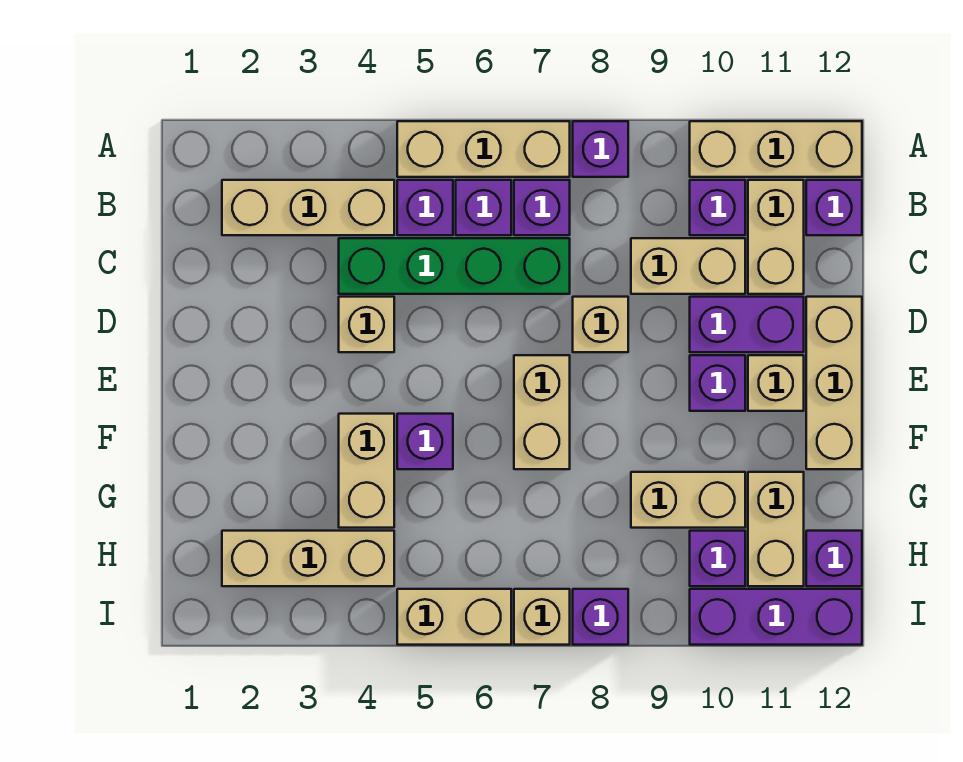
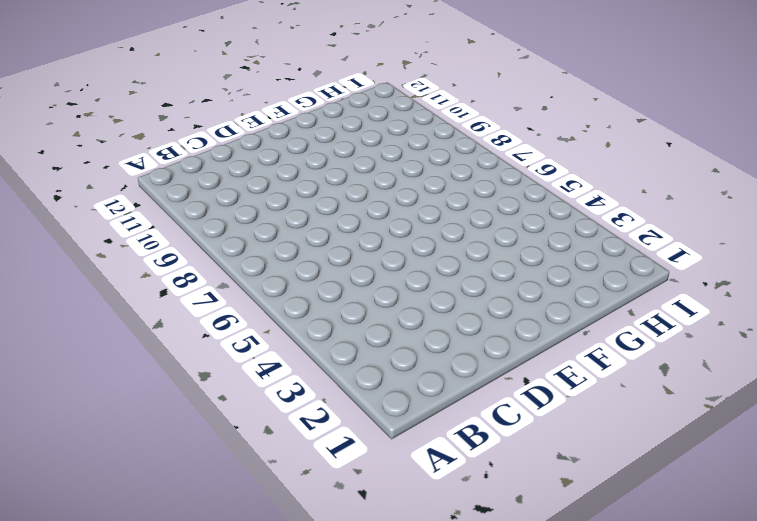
none -> tan 1x3 brick [397,121,570,177]
none -> purple 1x1 brick [573,121,628,177]
none -> tan 1x3 brick [690,121,862,177]
none -> tan 1x3 brick [222,180,394,235]

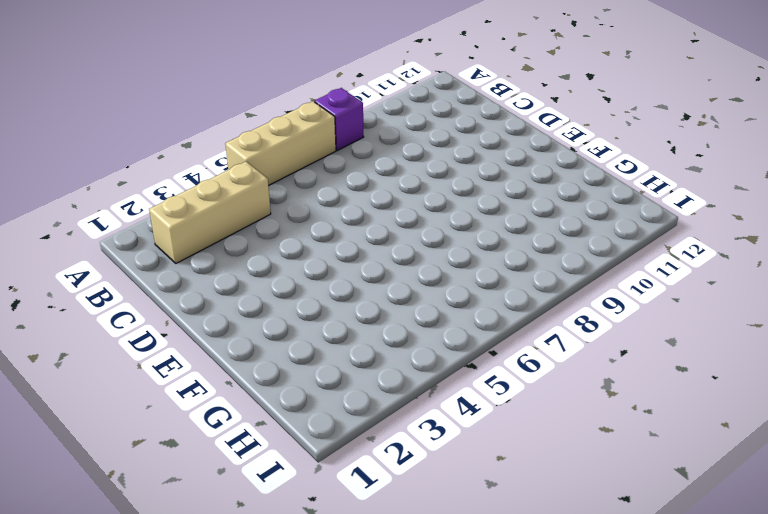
none -> tan 1x3 brick [690,121,862,177]
none -> purple 1x1 brick [397,180,453,235]
none -> purple 1x1 brick [456,180,511,235]
none -> purple 1x1 brick [514,180,570,235]

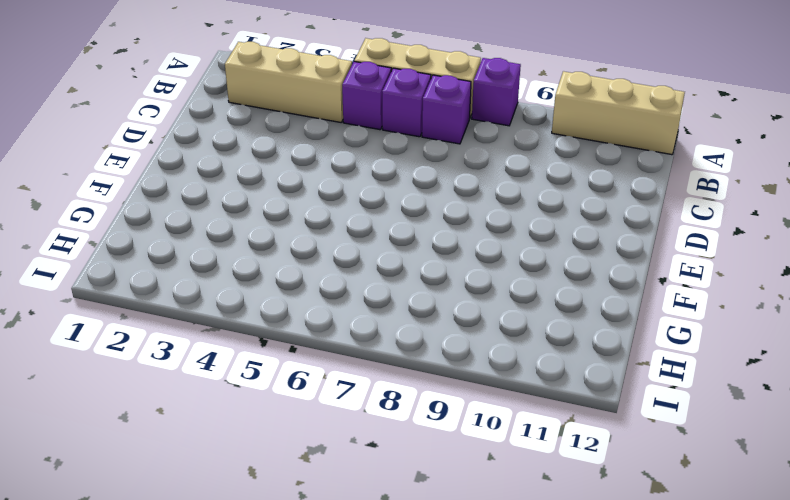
none -> purple 1x1 brick [690,180,745,235]
none -> tan 1x2 brick [748,180,804,294]
none -> purple 1x1 brick [806,180,862,235]
none -> green 1x4 brick [339,238,570,294]

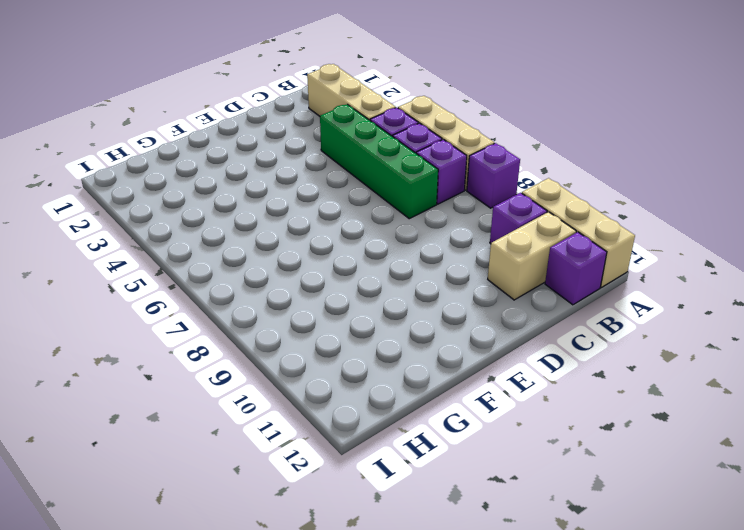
none -> tan 1x2 brick [631,238,745,294]
none -> tan 1x1 brick [339,297,394,352]
none -> tan 1x1 brick [573,297,628,352]
none -> purple 1x2 brick [690,297,804,352]

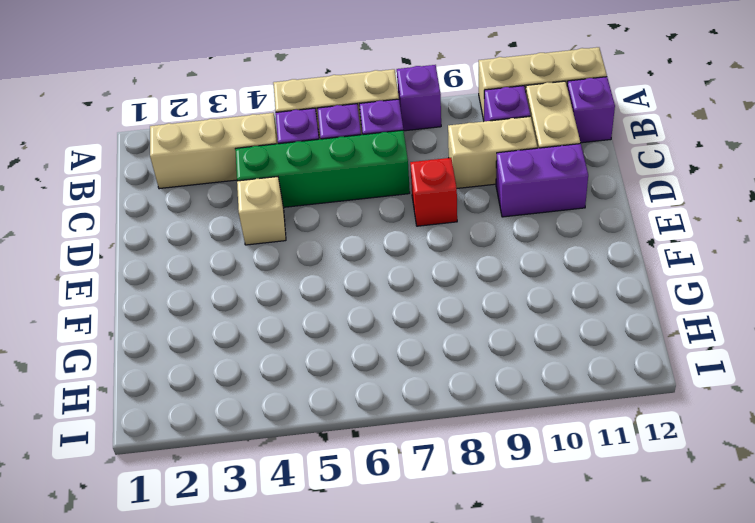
red 1x1 brick [410,158,457,226] -> tan 1x1 brick [573,297,628,352]
none -> tan 1x3 brick [806,297,862,469]
none -> tan 1x2 brick [514,355,570,469]
none -> purple 1x1 brick [690,355,745,411]
none -> tan 1x1 brick [748,355,804,411]

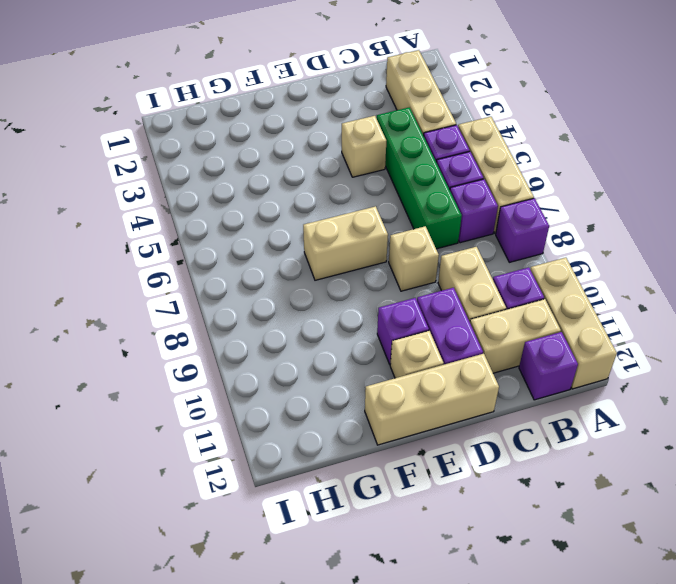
none -> tan 1x2 brick [339,414,394,528]
none -> purple 1x1 brick [397,414,453,469]
none -> tan 1x2 brick [631,472,745,528]
none -> tan 1x2 brick [748,472,804,586]

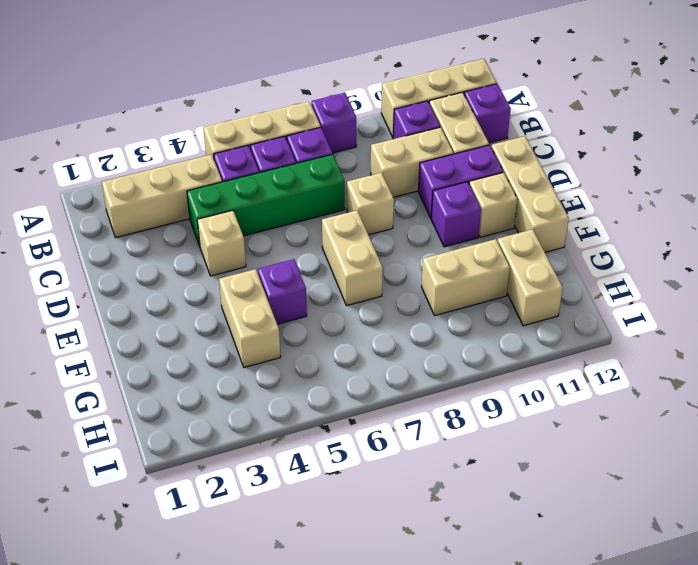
none -> tan 1x3 brick [222,531,394,586]
none -> purple 1x1 brick [690,531,745,586]
none -> purple 1x1 brick [806,531,862,586]
none -> tan 1x2 brick [397,589,511,645]

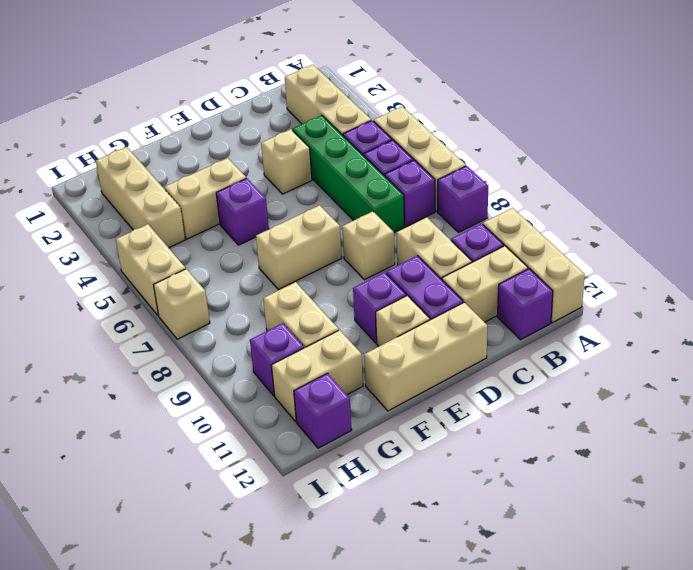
none -> purple 1x1 brick [573,589,628,645]
none -> purple 1x3 brick [690,589,862,645]

